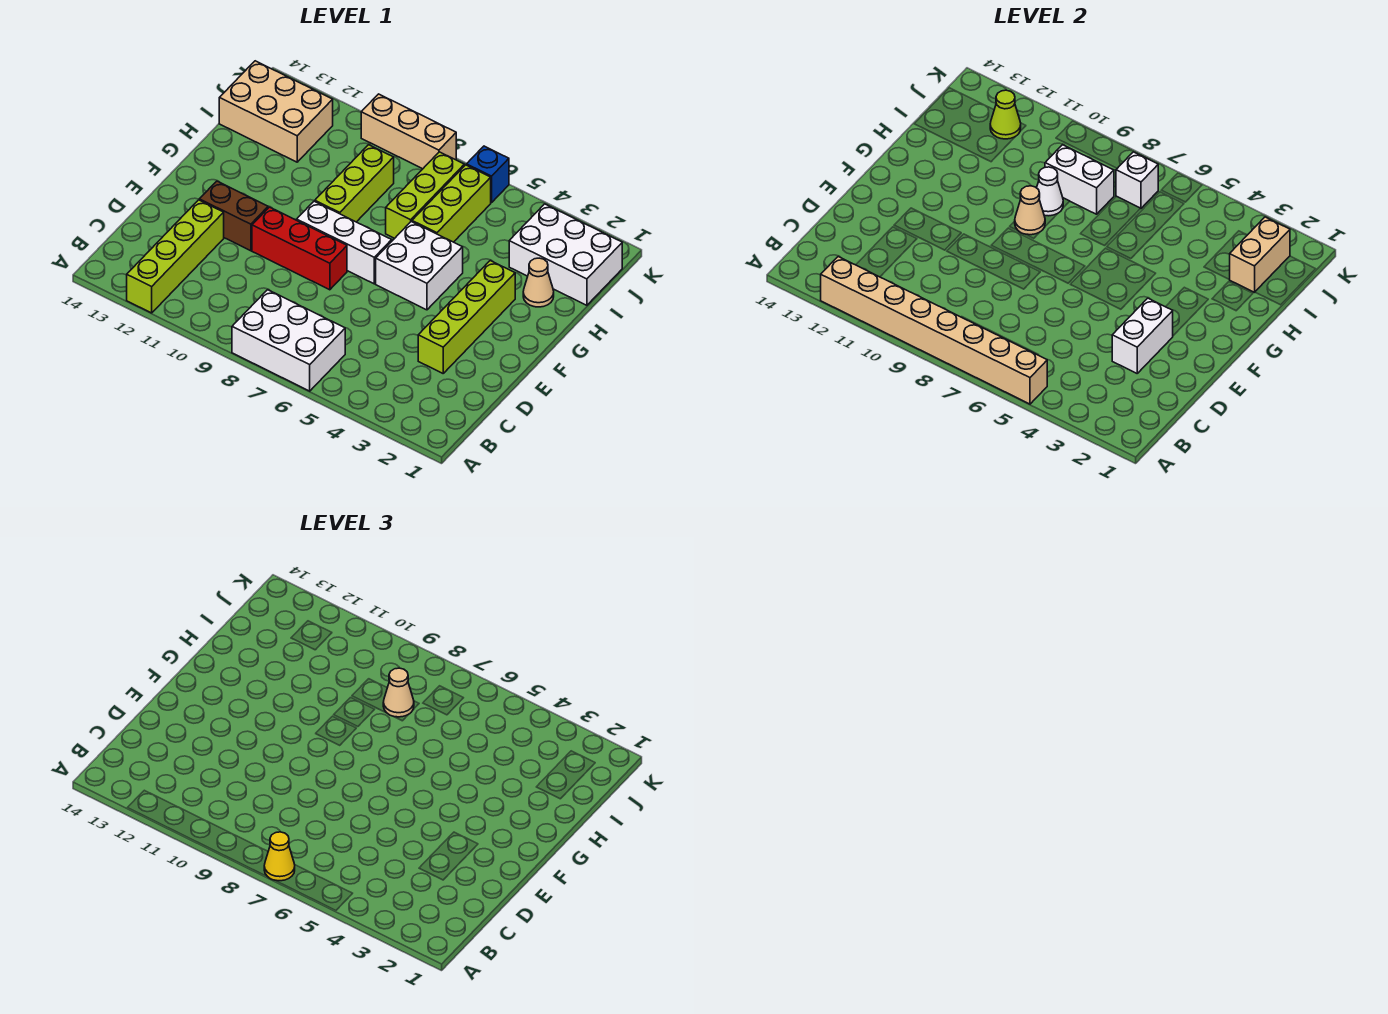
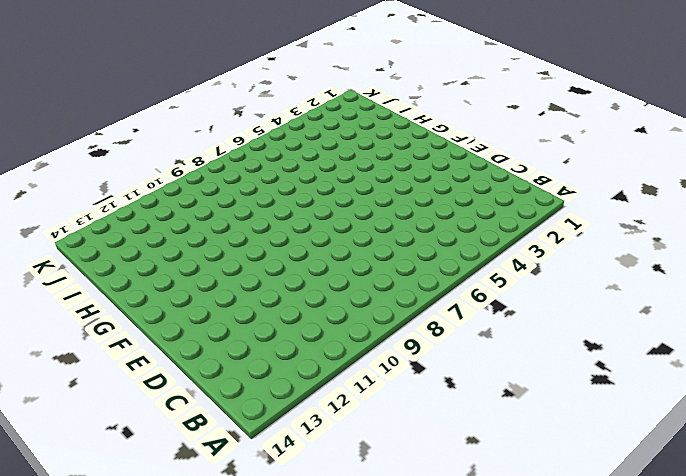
none -> white 2x3 brick [232,290,345,391]
none -> lime 1x4 brick [127,200,224,313]
none -> lime 1x4 brick [418,261,515,373]

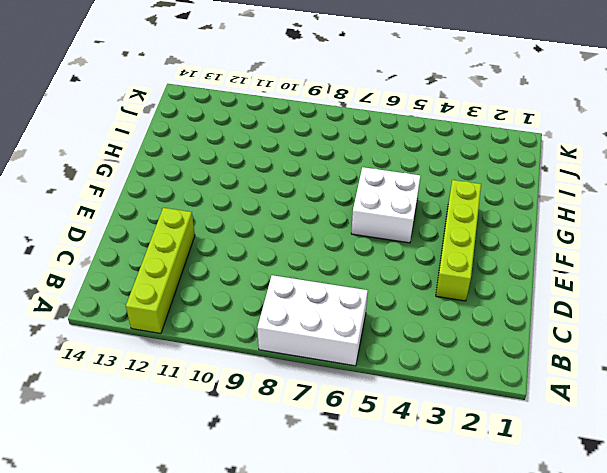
none -> red 1x3 brick [252,207,347,290]
none -> brown 1x2 brick [199,181,268,251]
none -> white 1x3 brick [297,201,392,284]

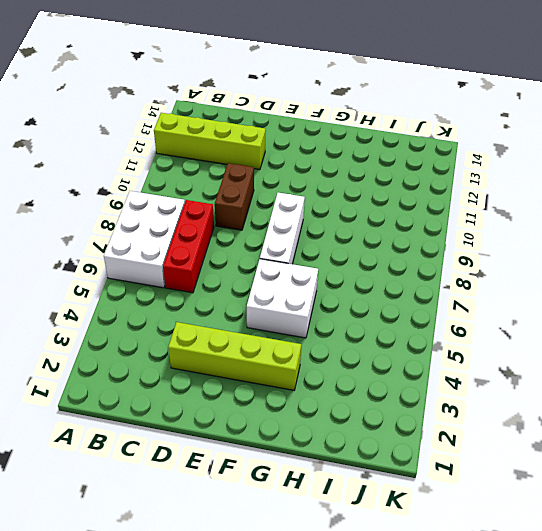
red 1x3 brick [163,200,214,293] -> red 1x3 brick moved to [252,207,347,290]
brown 1x2 brick [215,163,254,230] -> brown 1x2 brick moved to [199,181,268,251]
none -> lime 1x3 brick [315,145,394,222]
none -> tan 1x1 cone [523,258,554,307]
none -> lime 1x3 brick [412,165,491,242]

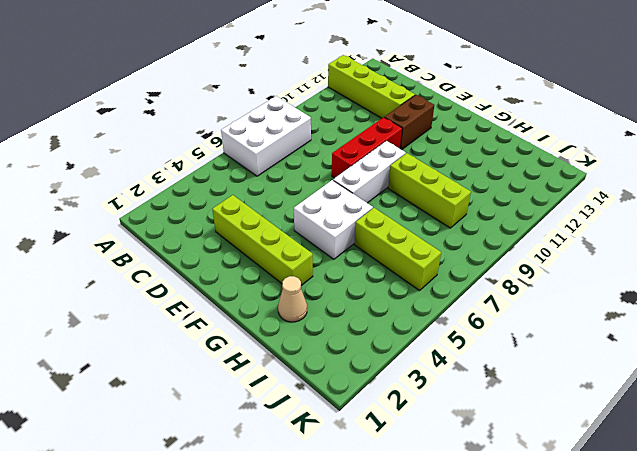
none -> lime 1x3 brick [386,152,464,238]
none -> white 2x3 brick [509,204,622,305]
none -> tan 2x3 brick [219,61,333,162]

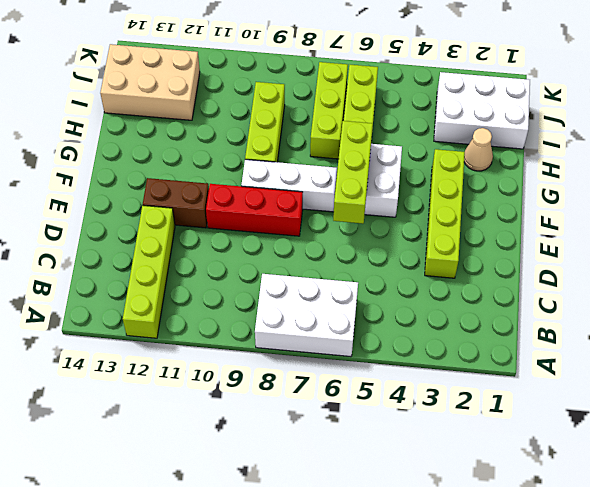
lime 1x3 brick [333,121,373,224] -> none
none -> blue 1x1 brick [467,146,509,203]
none -> tan 1x3 brick [361,94,456,169]
none -> tan 1x8 brick [821,257,1047,404]

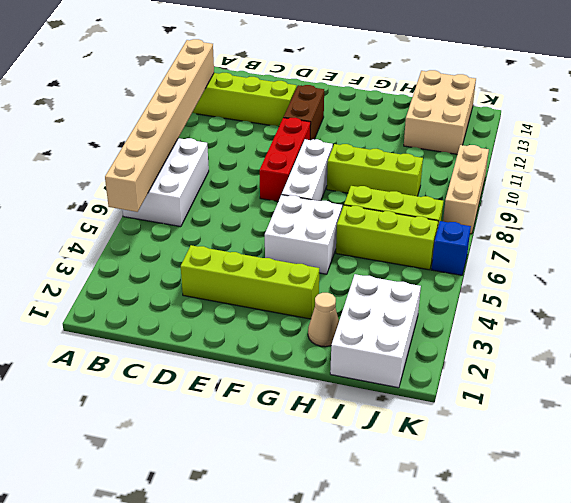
none -> white 1x2 brick [1112,298,1173,373]
none -> tan 1x1 cone [1015,186,1045,235]
none -> white 1x1 cone [1037,167,1063,216]

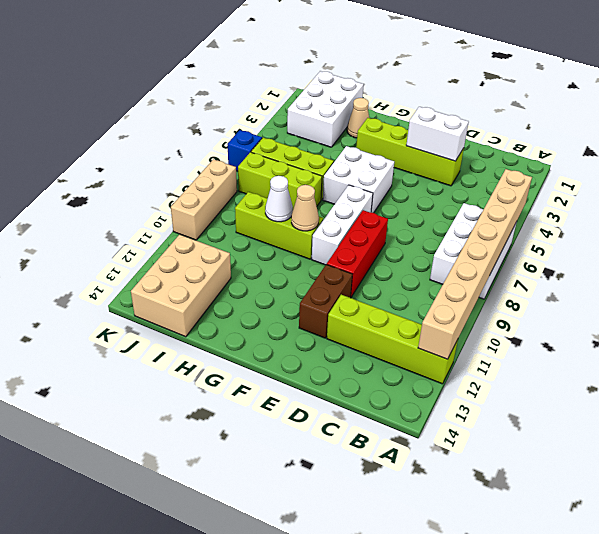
none -> tan 1x2 brick [1230,217,1290,292]
none -> white 1x2 brick [1045,145,1114,214]
none -> white 1x1 brick [1116,152,1158,208]

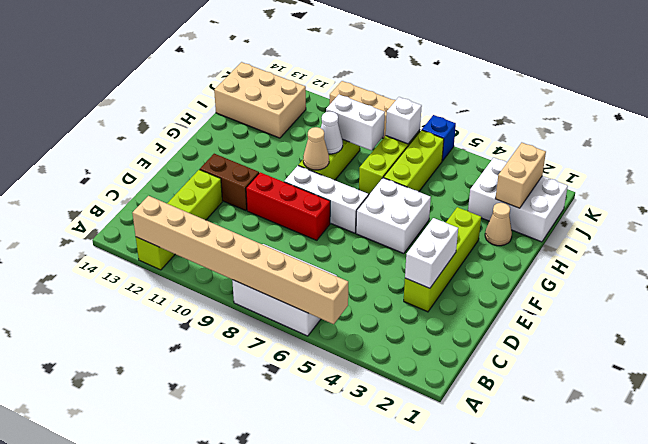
none -> lime 1x1 cone [990,90,1021,139]
none -> yellow 1x1 cone [264,832,295,881]
none -> tan 1x1 cone [383,668,414,717]

